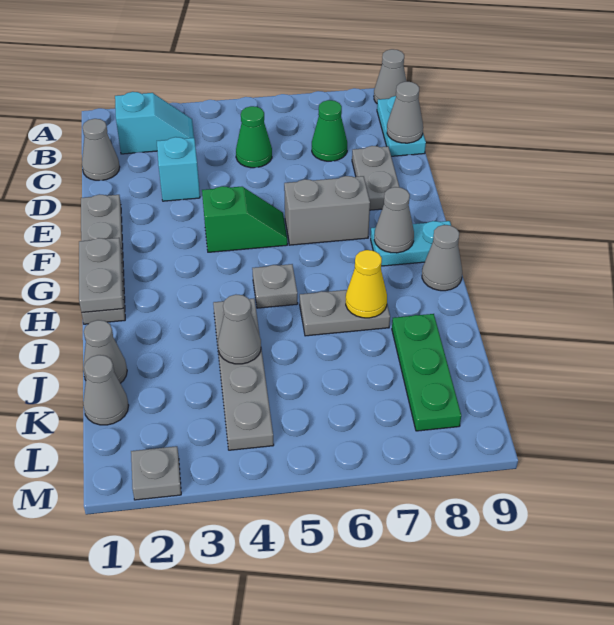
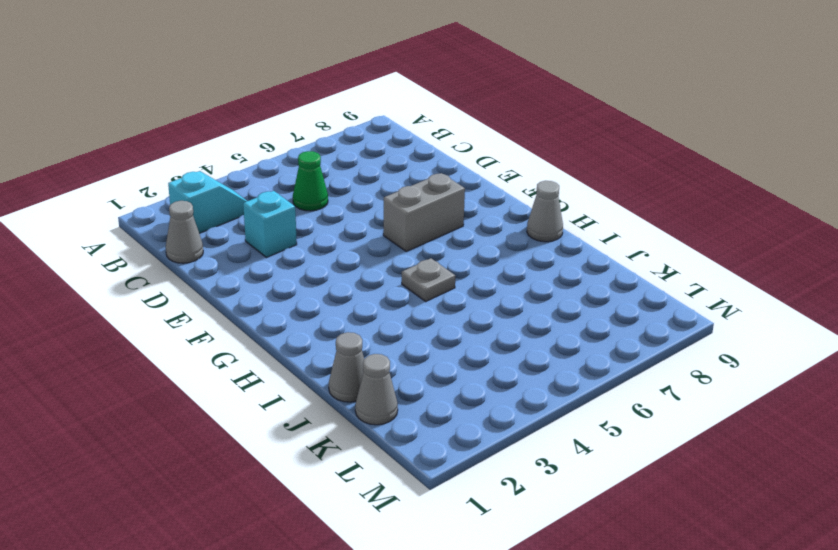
none -> grey 1x1 cone [374,49,407,103]
none -> cyan 1x2 plate [377,96,426,156]
none -> green 1x1 cone [312,100,347,161]

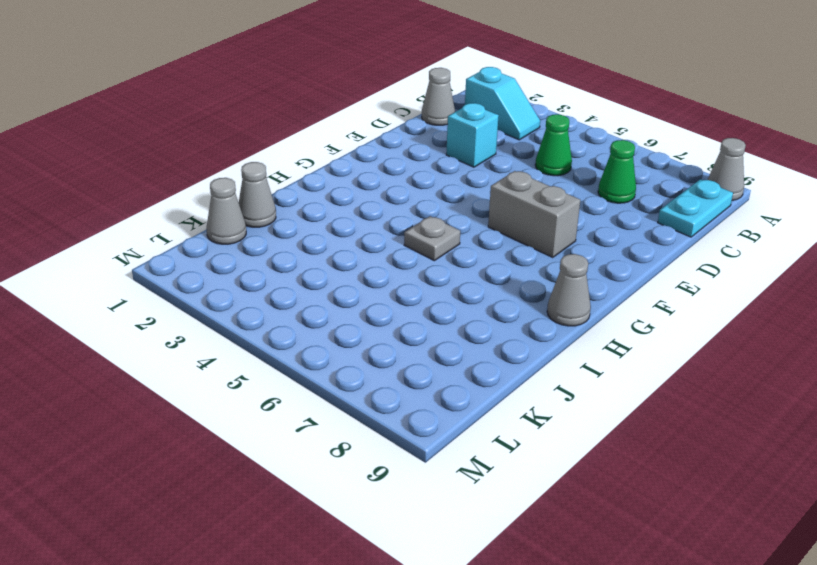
none -> grey 1x2 plate [352,146,399,210]
none -> grey 1x4 plate [81,194,125,324]
none -> green 1x2 slope [202,186,288,252]

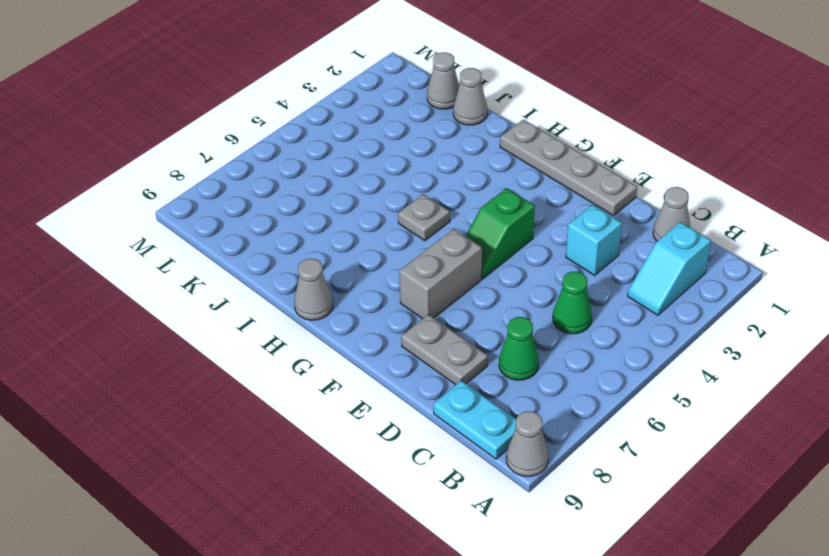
none -> cyan 1x2 plate [371,221,451,266]
none -> grey 1x4 plate [213,299,274,450]
none -> grey 1x2 plate [300,290,390,336]

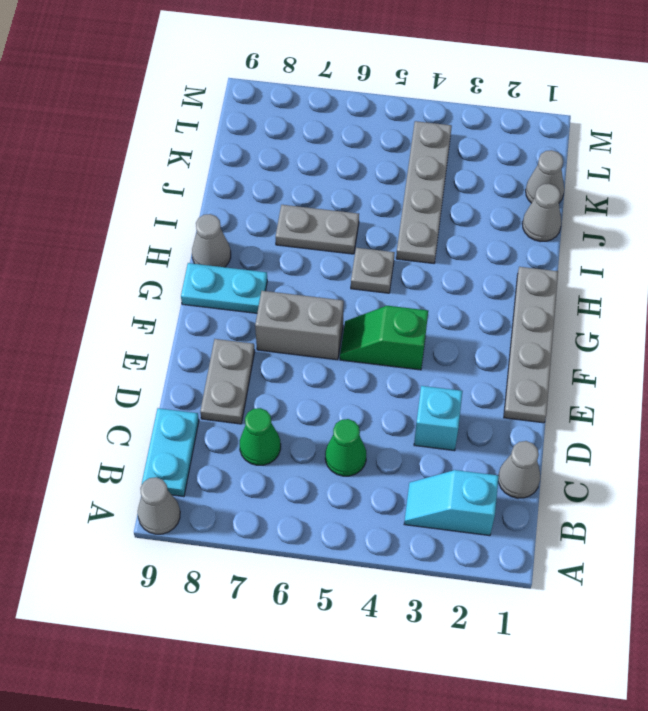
none -> green 1x3 plate [392,314,461,431]
none -> grey 1x1 plate [131,446,181,500]
none -> grey 1x1 cone [387,82,423,143]

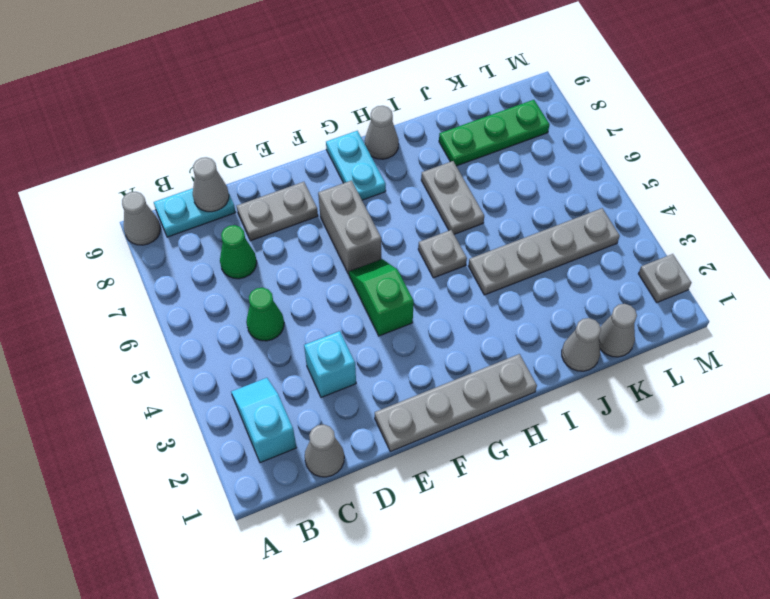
none -> grey 1x2 plate [79,238,123,313]
none -> grey 1x1 cone [374,187,414,253]
none -> yellow 1x1 cone [346,250,387,318]

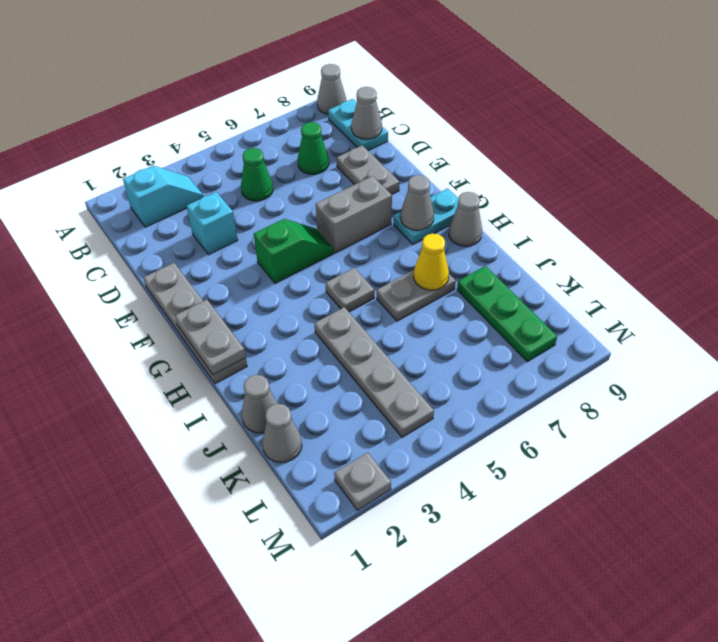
none -> grey 1x1 cone [82,119,120,181]
none -> grey 1x1 cone [218,295,261,364]

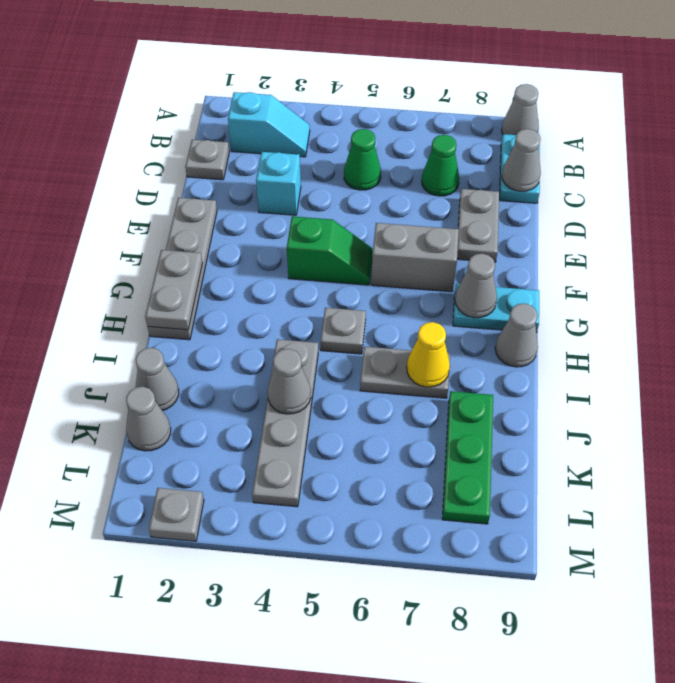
grey 1x1 plate [185,140,229,180] -> grey 1x1 cone [82,119,120,181]

